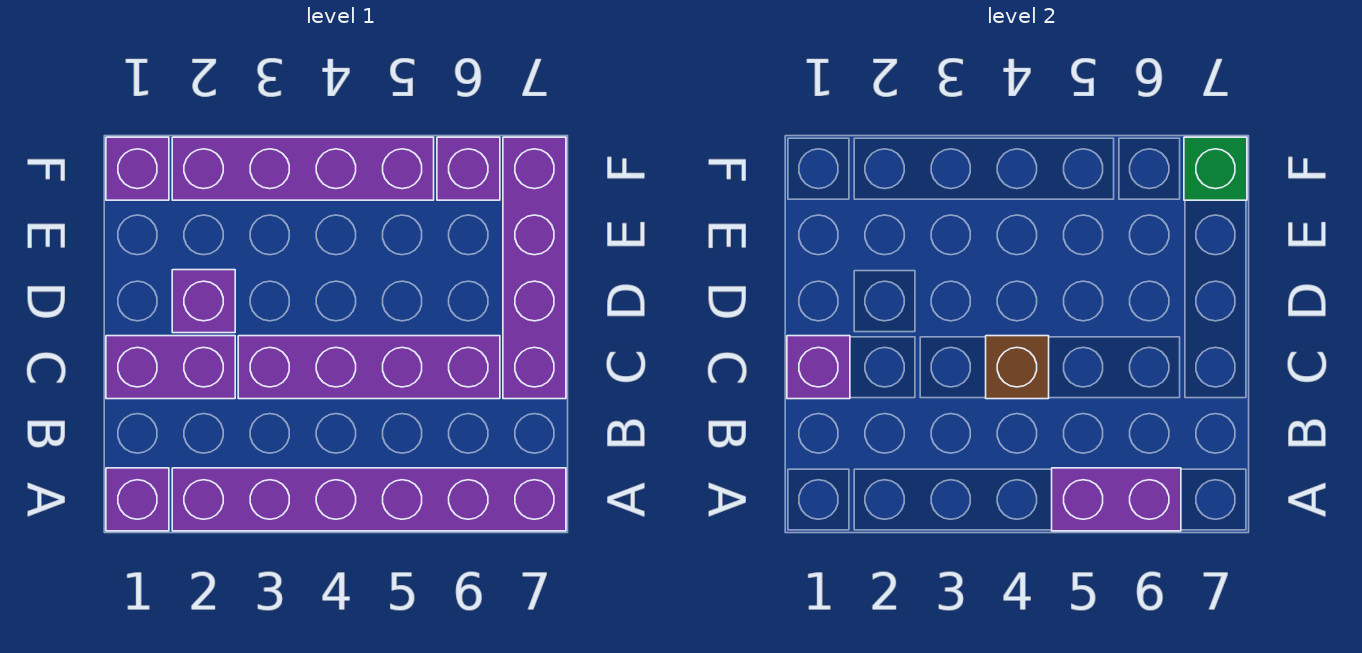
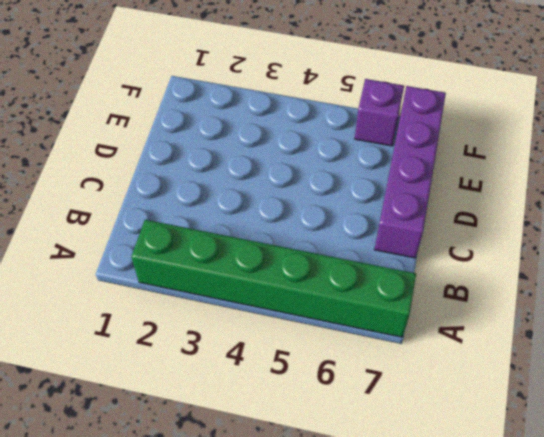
green 1x6 brick [131,220,416,337] -> purple 1x6 brick [172,468,566,531]
none -> purple 1x1 brick [106,468,169,531]
none -> purple 1x2 brick [106,336,235,399]
none -> purple 1x4 brick [238,336,500,399]

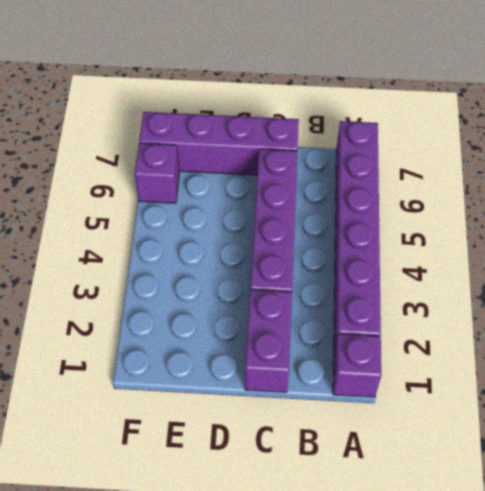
none -> purple 1x1 brick [172,270,235,333]
none -> purple 1x1 brick [106,137,169,200]
none -> purple 1x4 brick [172,137,434,200]

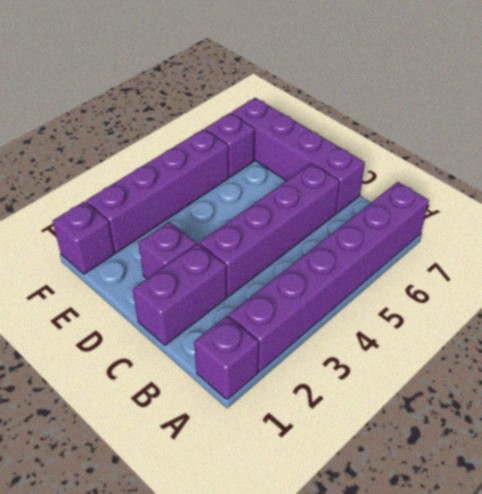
none -> purple 1x2 brick [1052,468,1181,531]
none -> purple 1x1 brick [787,336,850,399]
none -> brown 1x1 brick [986,336,1049,399]

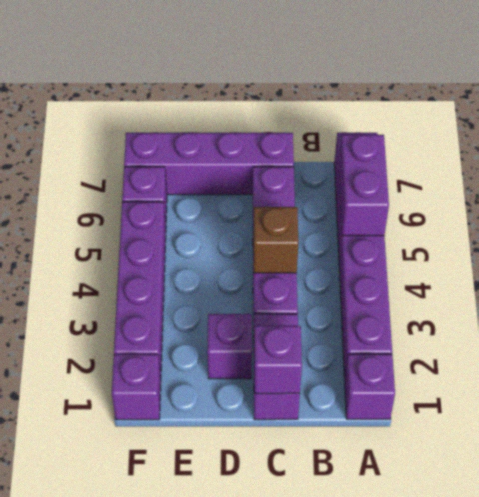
none -> green 1x1 brick [1184,137,1247,200]

